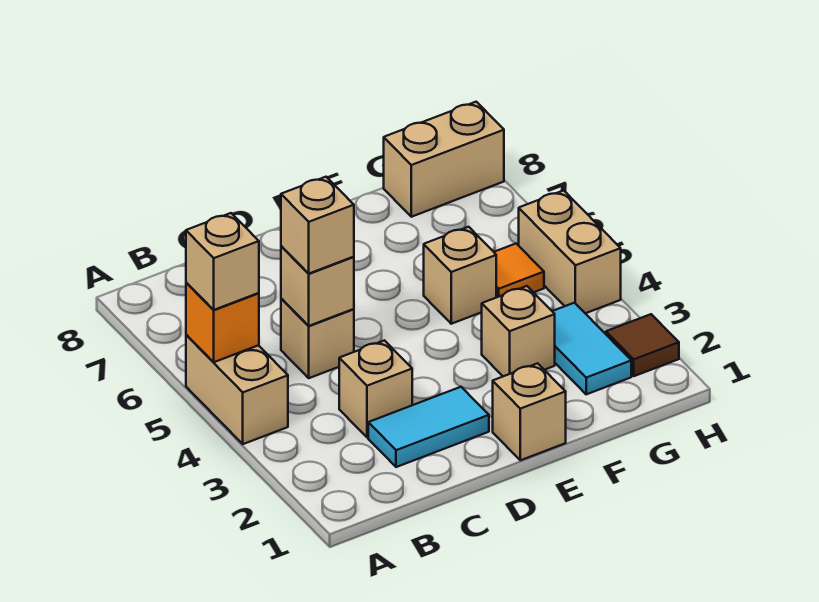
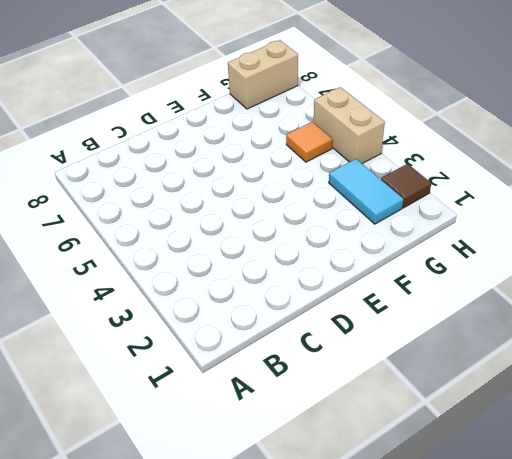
none -> tan 1x2 brick [186,335,288,444]
none -> cyan 1x2 tile [368,387,489,467]
none -> tan 1x1 brick [339,340,412,437]

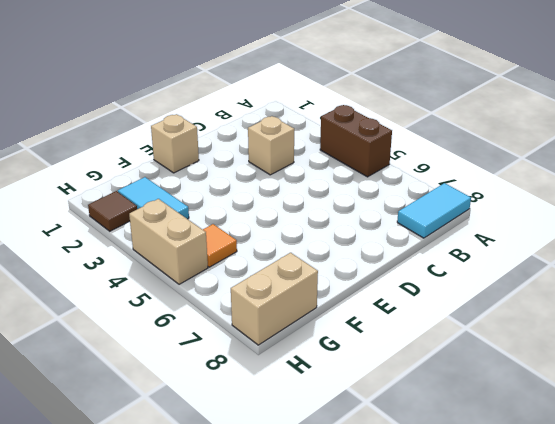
brown 1x2 brick [320,105,392,177] -> tan 1x2 brick [186,335,288,444]
cyan 1x2 tile [397,183,471,238] -> cyan 1x2 tile moved to [368,387,489,467]
none -> tan 1x1 brick [281,298,354,378]
none -> tan 1x1 brick [482,286,555,376]
none -> tan 1x1 brick [424,227,496,324]

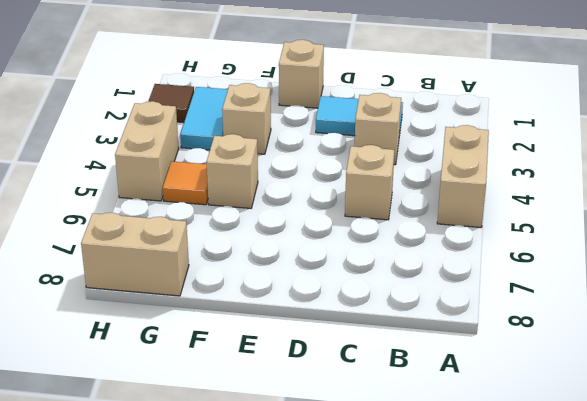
none -> orange 1x1 brick [186,283,259,362]
none -> tan 1x1 brick [281,246,354,326]
none -> tan 1x1 brick [186,213,259,310]

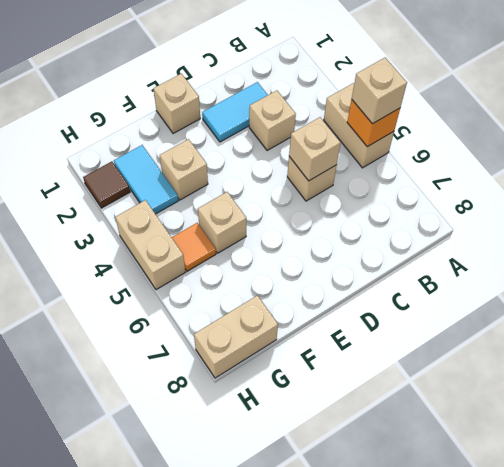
none -> tan 1x1 brick [281,177,354,274]

